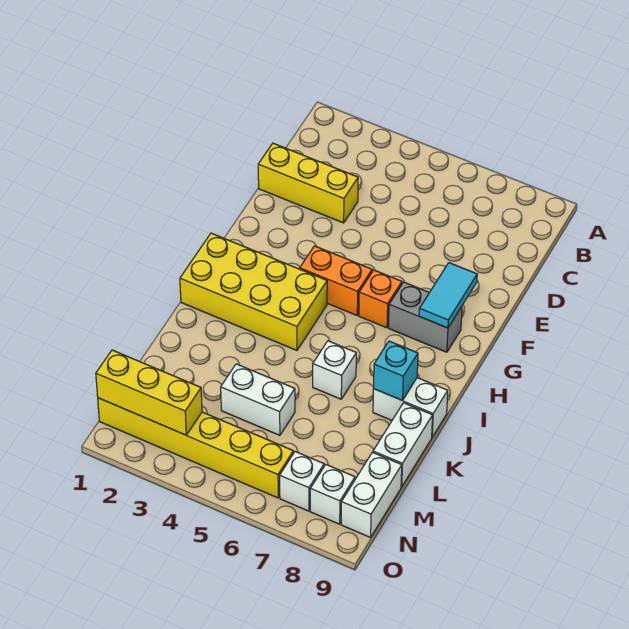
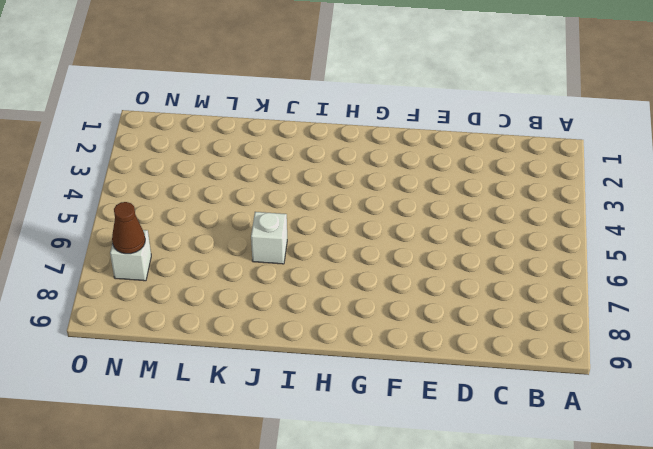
brown 1x1 cone [112,202,145,254] -> none
none -> yellow 1x3 brick [258,143,358,223]
none -> orange 1x2 brick [300,246,372,315]
none -> orange 1x1 brick [359,270,402,328]

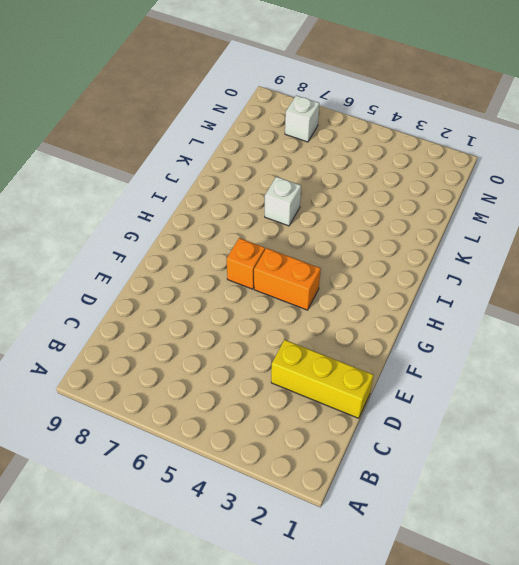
none -> grey 1x2 brick [389,282,462,352]
none -> yellow 2x4 brick [180,233,327,350]
none -> white 1x2 brick [373,378,448,437]

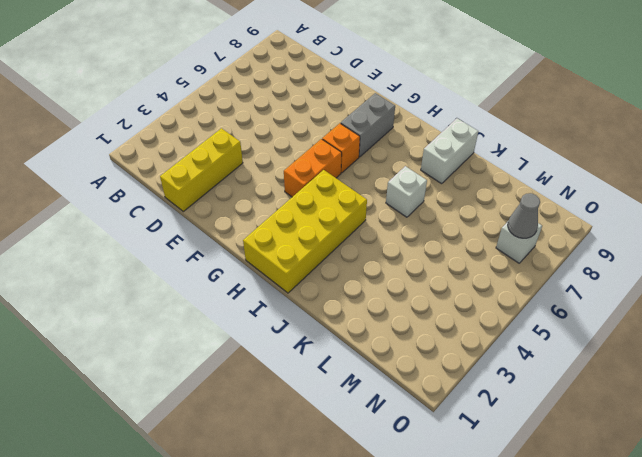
grey 1x1 cone [508,193,540,238] -> none
none -> white 1x2 brick [373,403,433,487]
none -> white 1x2 brick [221,364,295,435]
none -> white 1x2 brick [341,452,402,537]

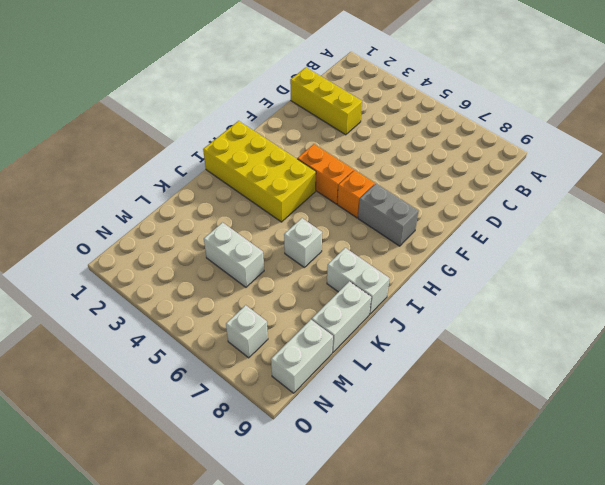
none -> yellow 1x6 brick [98,398,293,498]
none -> white 1x1 brick [310,465,355,524]
none -> cyan 1x2 tile [419,263,477,328]

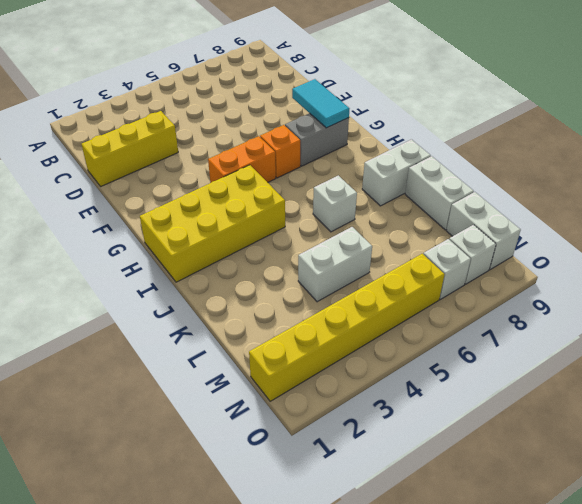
none -> cyan 1x1 brick [374,341,418,401]
none -> yellow 1x3 brick [96,350,202,435]

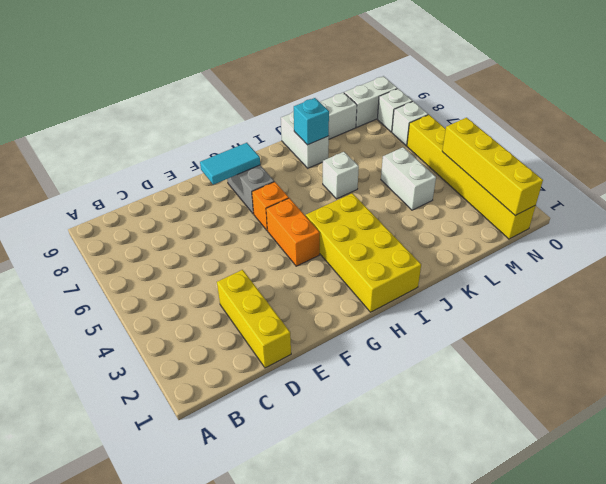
yellow 1x4 brick [442,118,543,216] -> yellow 1x3 brick [96,350,202,435]

